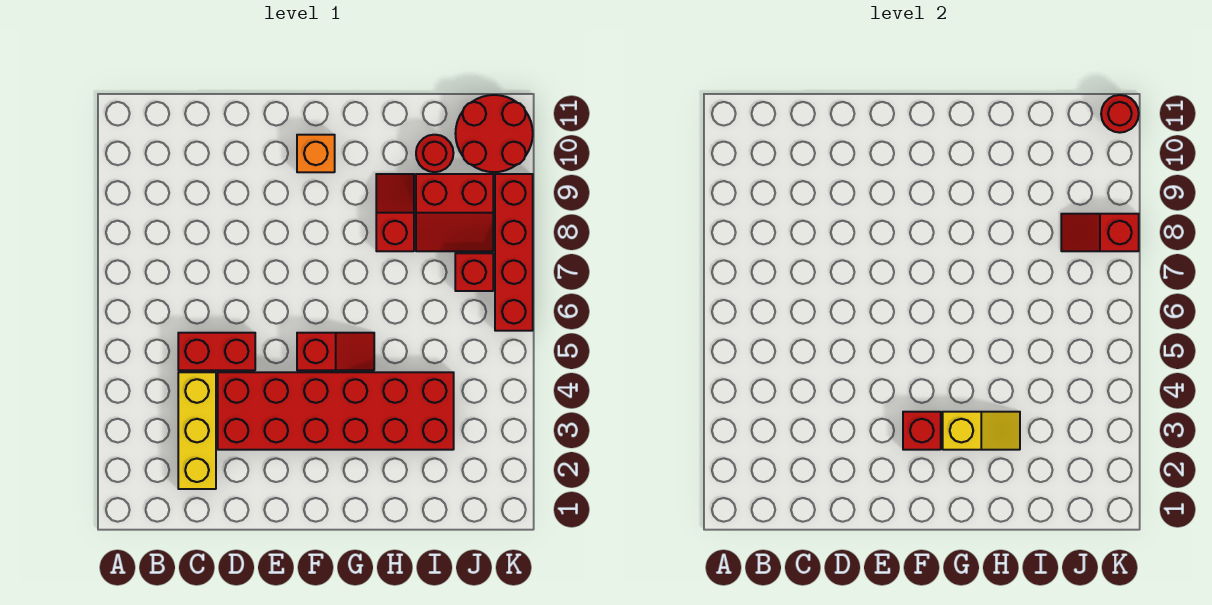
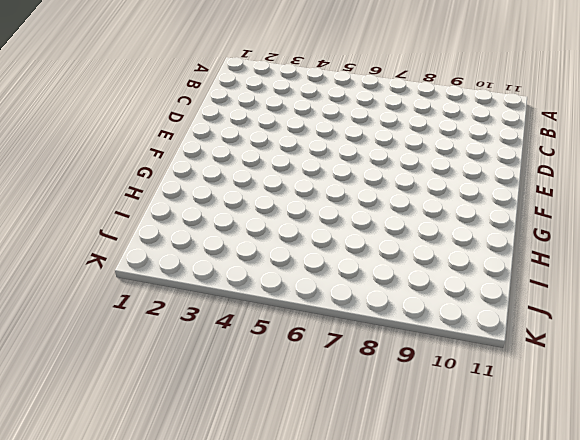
none -> yellow 1x3 brick [178,372,216,489]
none -> red 1x2 brick [178,333,255,370]
none -> red 2x6 brick [218,372,454,450]

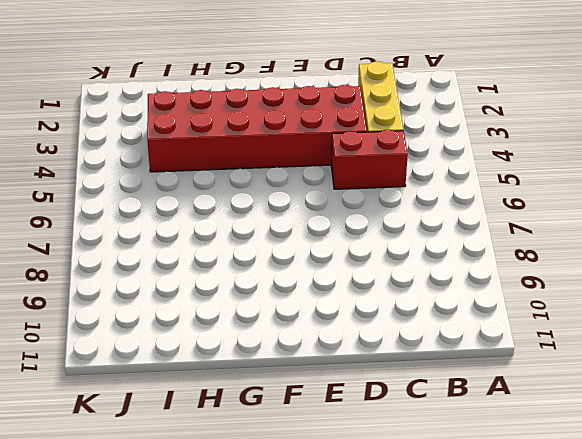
none -> red 1x2 slope [297,333,374,370]
none -> orange 1x1 brick [297,135,335,172]
none -> red 1x2 slope [376,174,414,251]

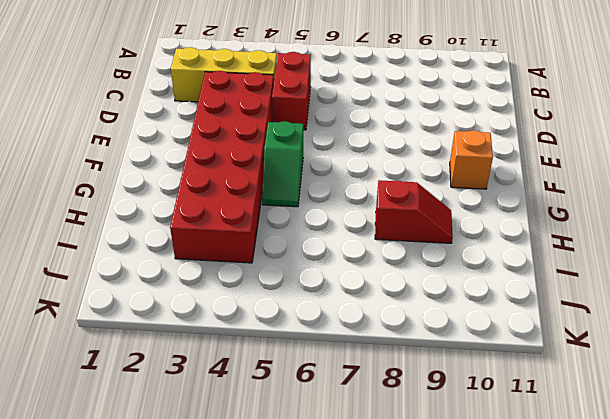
green 1x2 slope [262,121,303,207] -> red 1x2 slope [297,333,374,370]
none -> red 2x2 slope [416,174,493,251]
none -> red 1x1 round brick [416,135,454,172]
none -> red 1x1 brick [455,253,493,291]

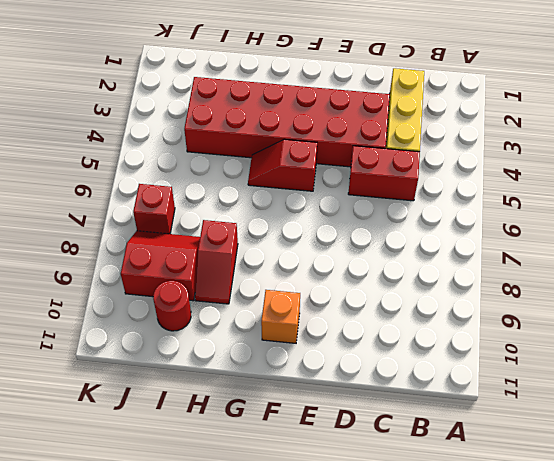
none -> red 2x2 round brick [455,95,533,172]
none -> red 1x4 brick [495,174,533,331]
none -> red 1x1 brick [903,412,941,450]

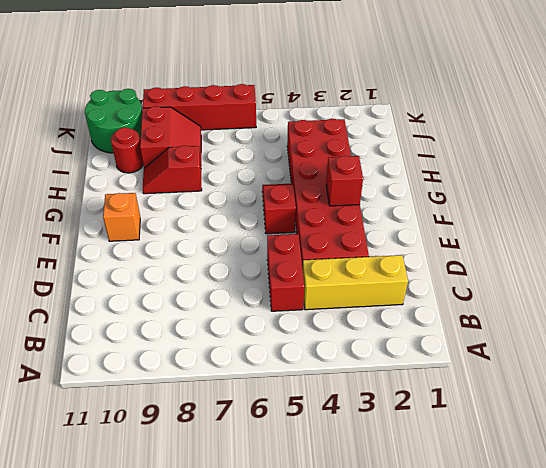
green 2x2 round brick [85,89,142,153] -> red 2x2 round brick [455,95,533,172]
none -> red 1x1 brick [455,253,493,291]
none -> yellow 1x2 slope [943,412,1020,450]
none -> red 1x2 slope [1061,214,1139,251]

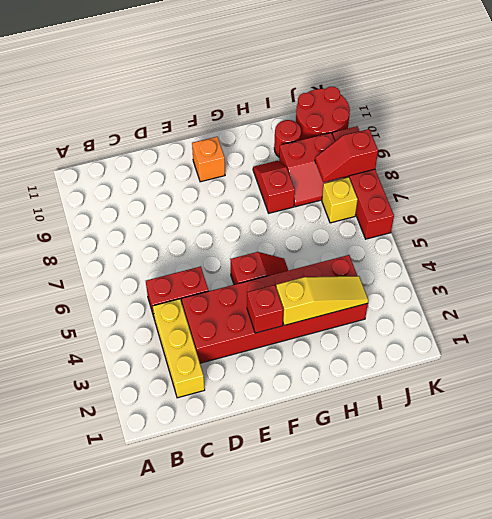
yellow 1x3 slope [276,276,368,325] -> yellow 1x2 slope [943,412,1020,450]
yellow 1x1 brick [322,177,358,223] -> red 1x1 brick [455,253,493,291]
none -> red 1x1 round brick [1101,95,1139,133]

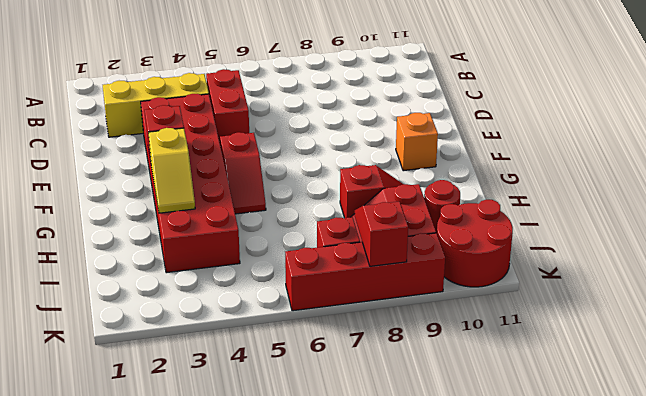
none -> red 1x1 round brick [1101,95,1139,133]

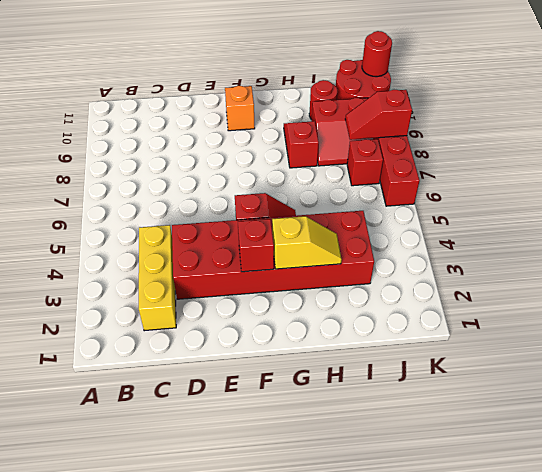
none -> red 1x2 brick [178,333,255,370]

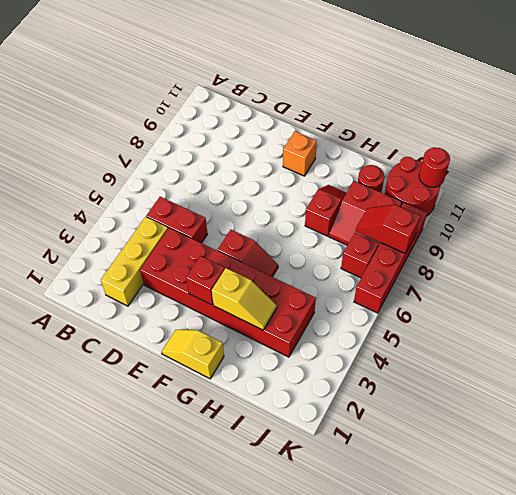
yellow 1x2 slope [162,330,224,379] -> none

